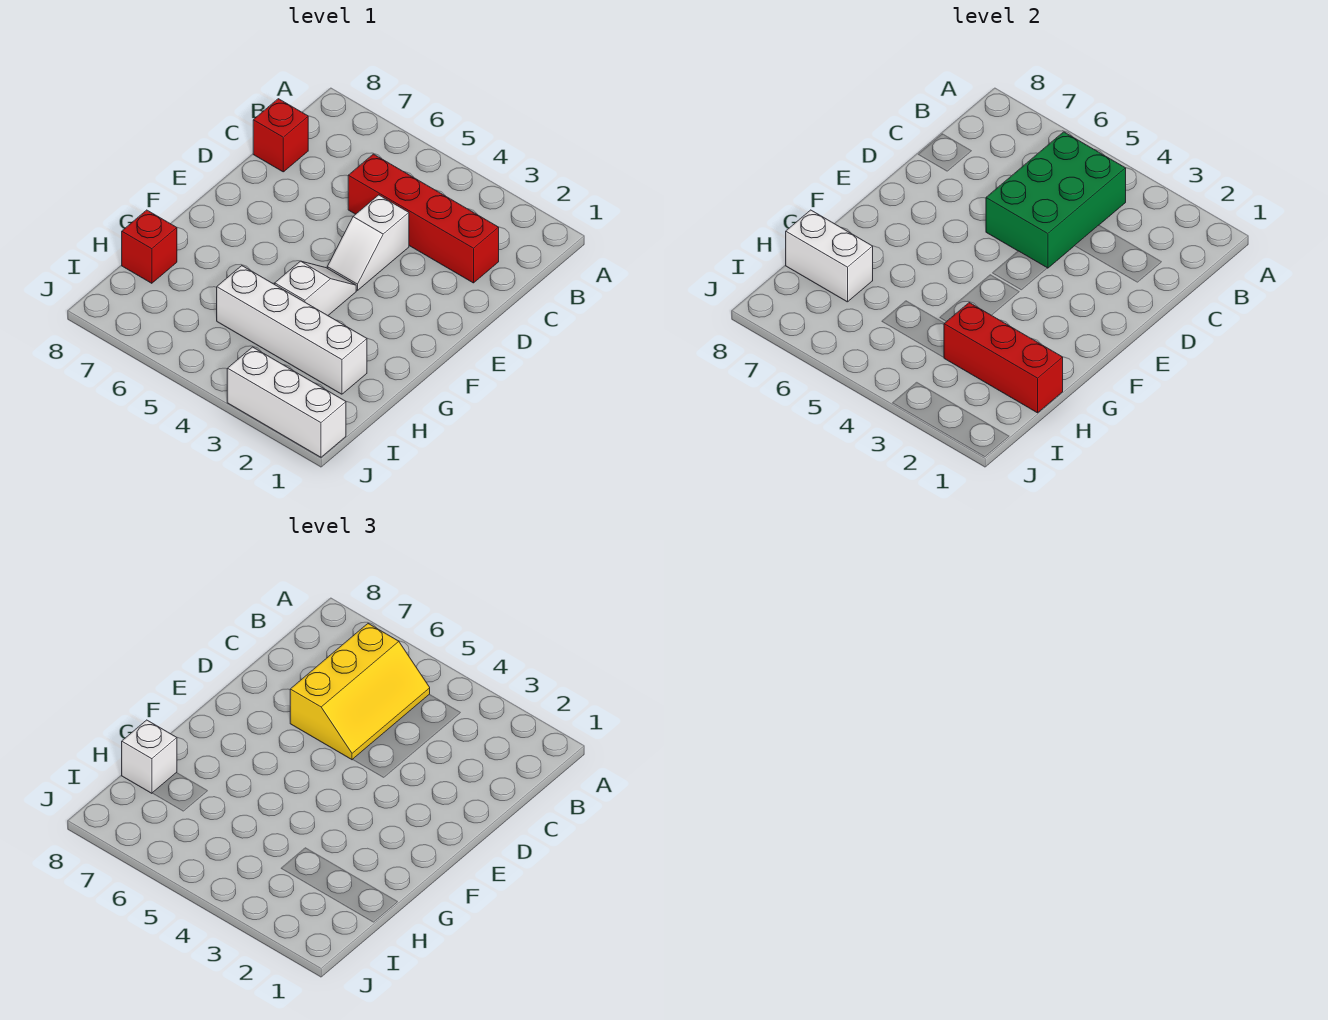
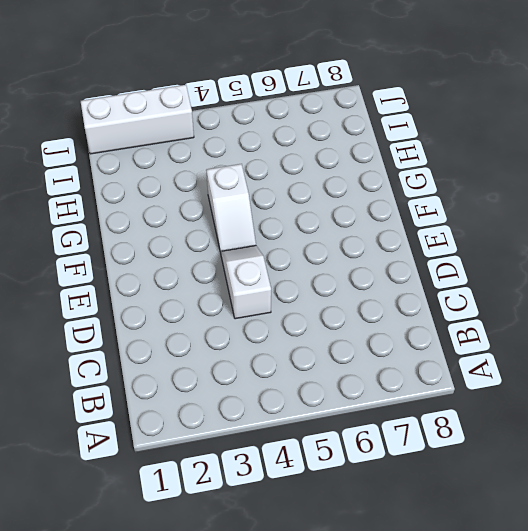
none -> red 1x4 brick [348,154,499,283]
none -> red 1x1 brick [253,99,308,172]
none -> white 1x4 brick [217,266,367,394]

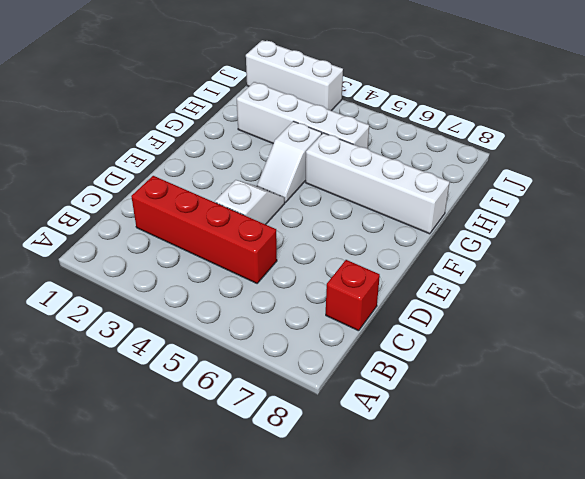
white 1x4 brick [306,133,450,234] -> none
none -> red 1x1 brick [122,210,177,283]
none -> green 2x3 brick [986,132,1126,268]
none -> red 1x3 brick [944,303,1063,413]

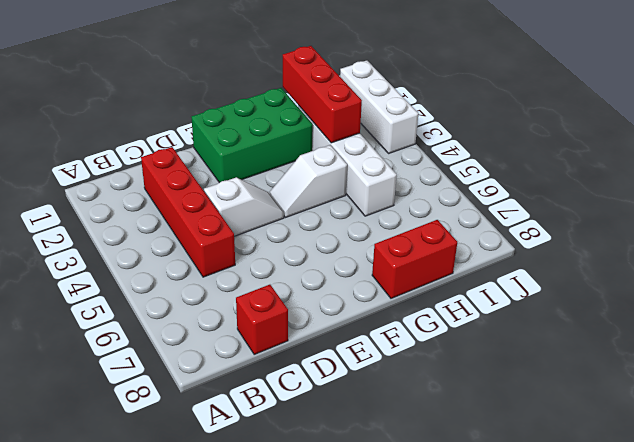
green 2x3 brick [191,88,313,183] -> green 2x3 brick moved to [986,132,1126,268]
red 1x2 brick [372,220,457,298] -> red 1x1 brick [122,210,177,283]
none -> white 1x2 brick [786,210,873,302]
none -> yellow 2x3 slope [290,624,430,760]
none -> white 1x1 brick [122,720,177,793]

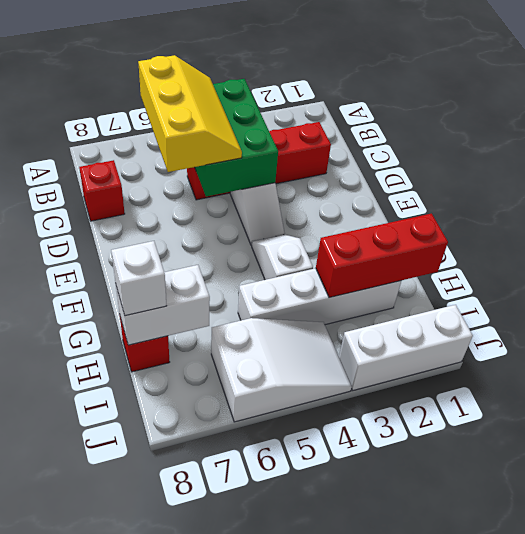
white 2x3 slope [211,318,352,422] -> none

